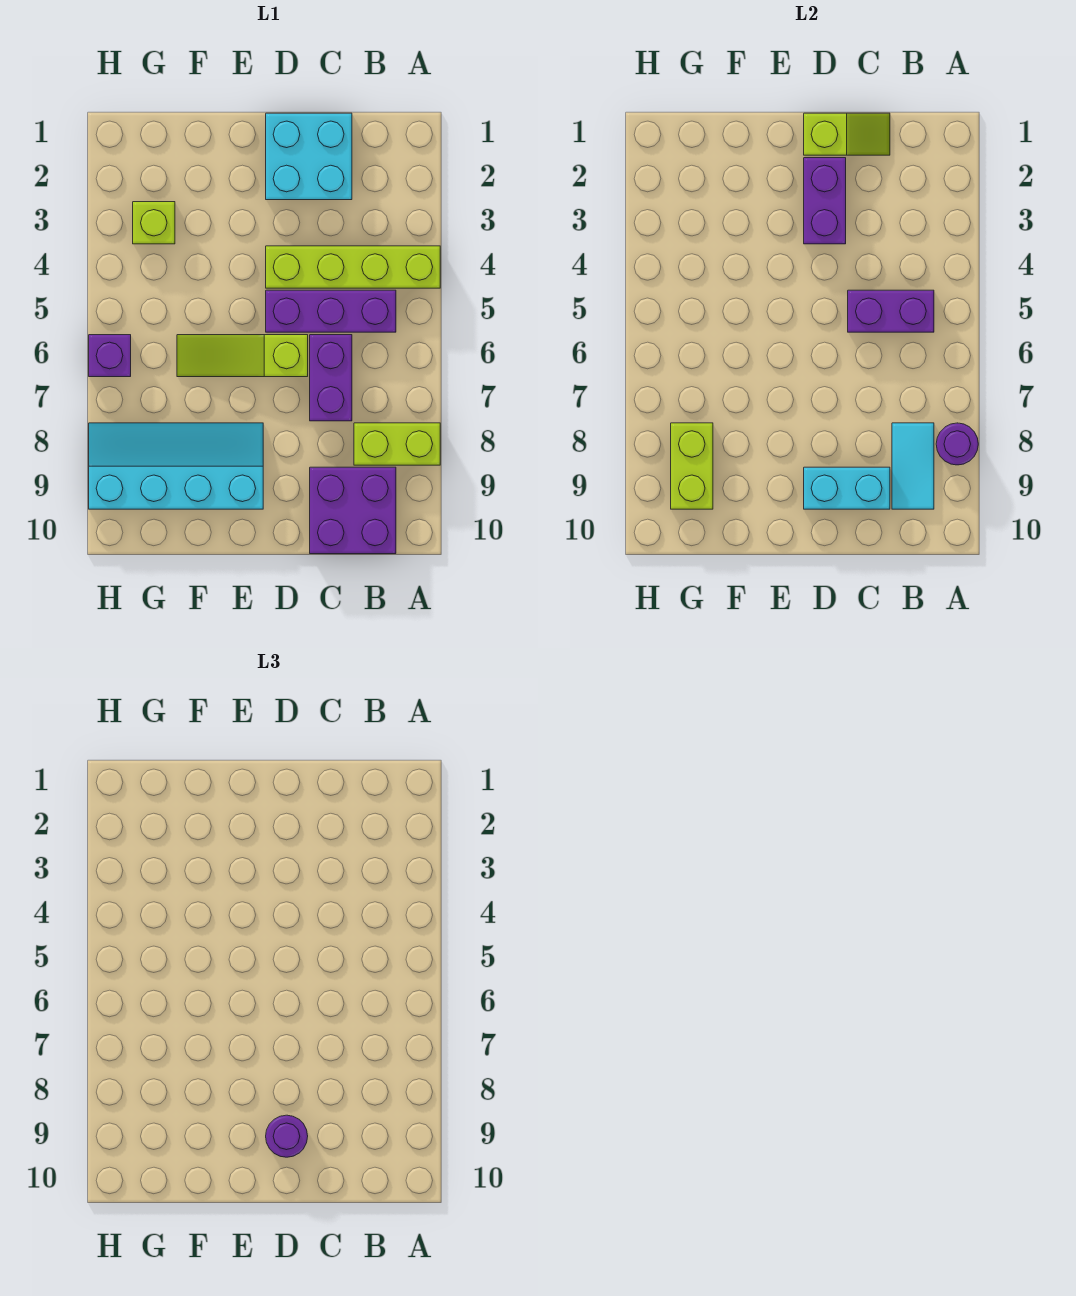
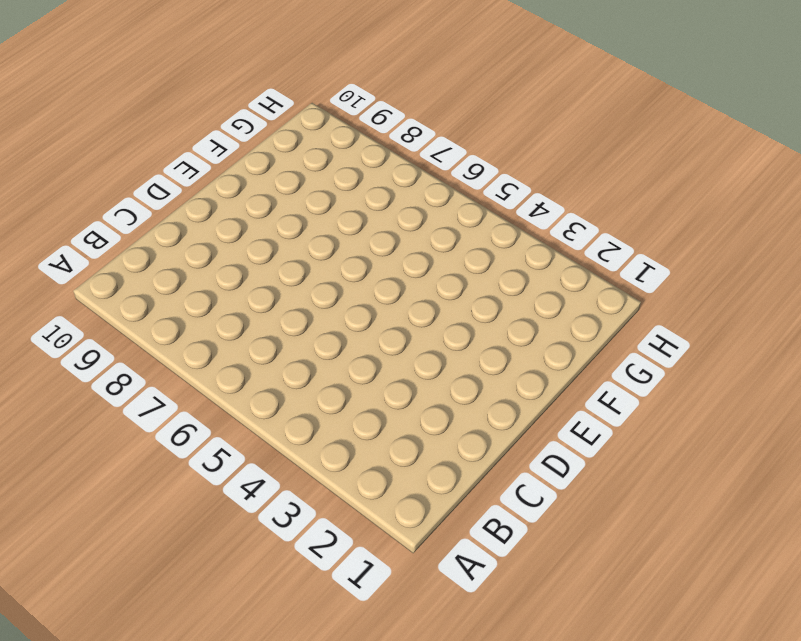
none -> lime 1x4 brick [266,246,440,288]
none -> lime 1x2 brick [354,423,440,465]
none -> purple 1x3 brick [266,290,396,332]

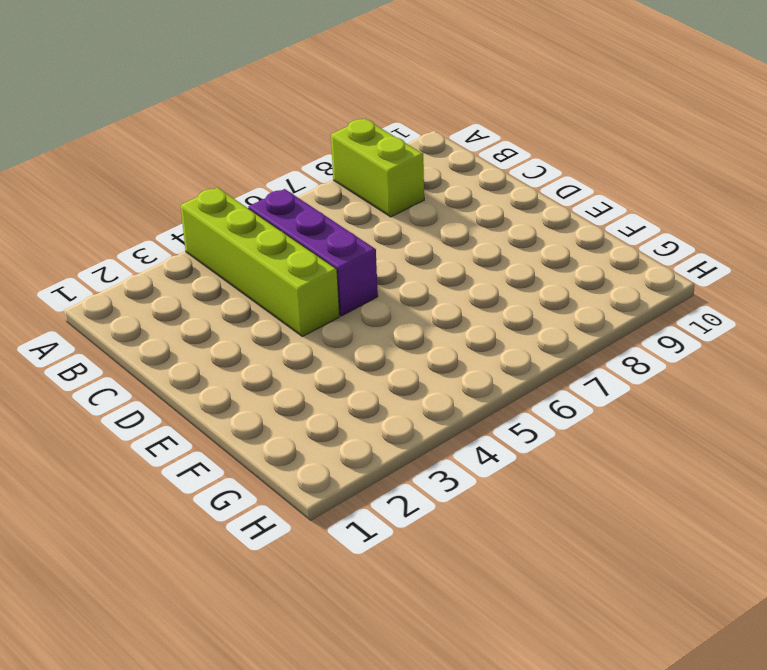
none -> purple 2x2 brick [310,467,396,554]
none -> cyan 2x2 brick [266,113,352,200]
none -> purple 1x2 brick [310,335,352,421]

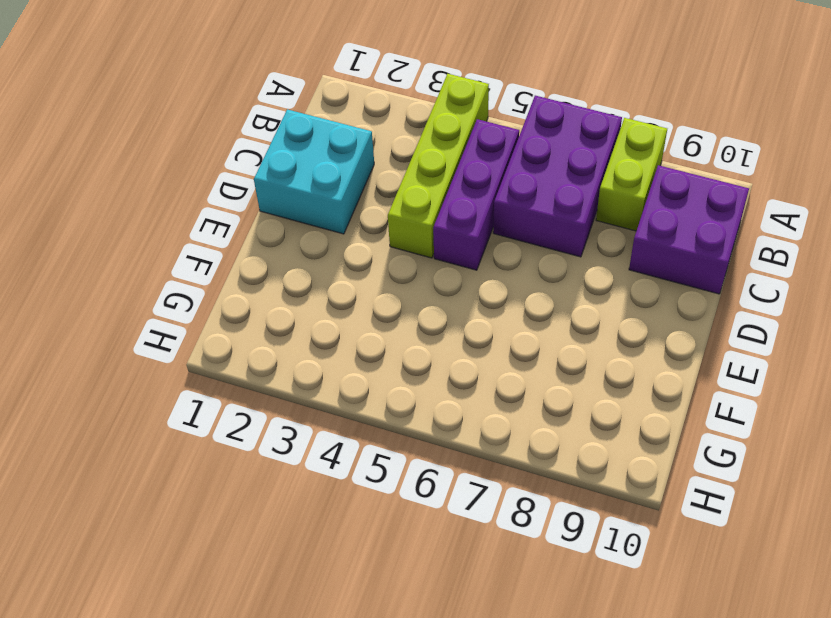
purple 2x3 brick [493,96,622,257] -> purple 1x2 brick [310,335,352,421]
none -> lime 1x3 slope [177,335,308,377]
none -> cyan 2x4 slope [89,423,263,509]
none -> lime 1x1 brick [133,202,175,244]

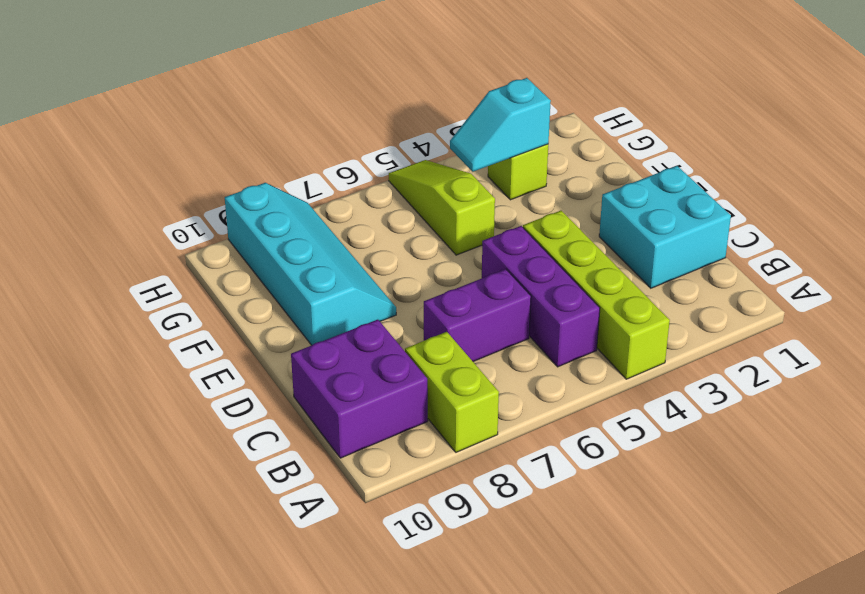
lime 1x3 slope [389,160,495,255] -> lime 1x3 slope moved to [177,335,308,377]
cyan 1x2 slope [450,78,551,172] -> none
none -> purple 1x1 brick [89,335,131,377]
none -> purple 1x1 round brick [936,423,978,465]
none -> purple 1x2 brick [848,290,934,332]

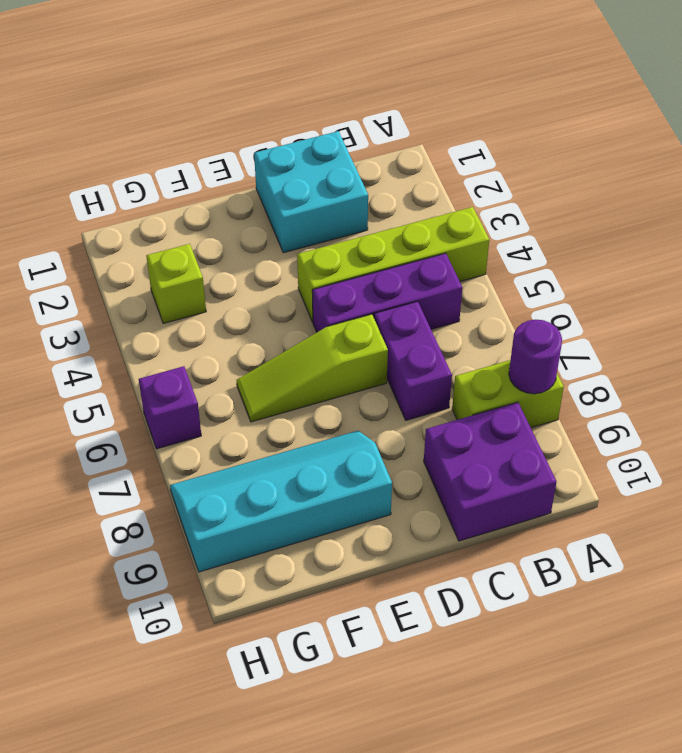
none -> purple 1x2 brick [848,290,934,332]
none -> cyan 1x2 tile [892,423,934,509]
none -> lime 1x2 slope [804,113,890,155]

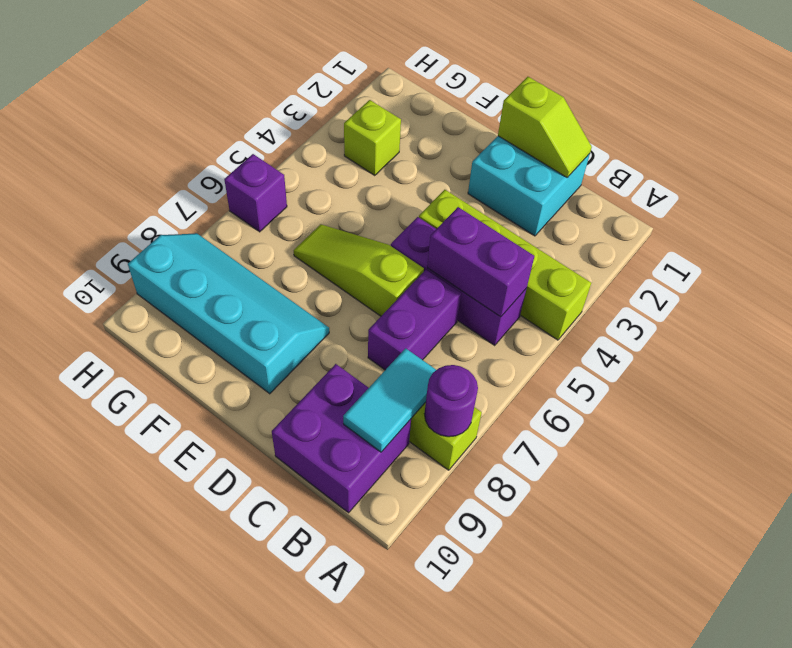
none -> cyan 1x2 brick [804,467,890,509]
none -> purple 1x2 brick [804,158,846,244]
none -> lime 1x2 brick [671,423,713,509]

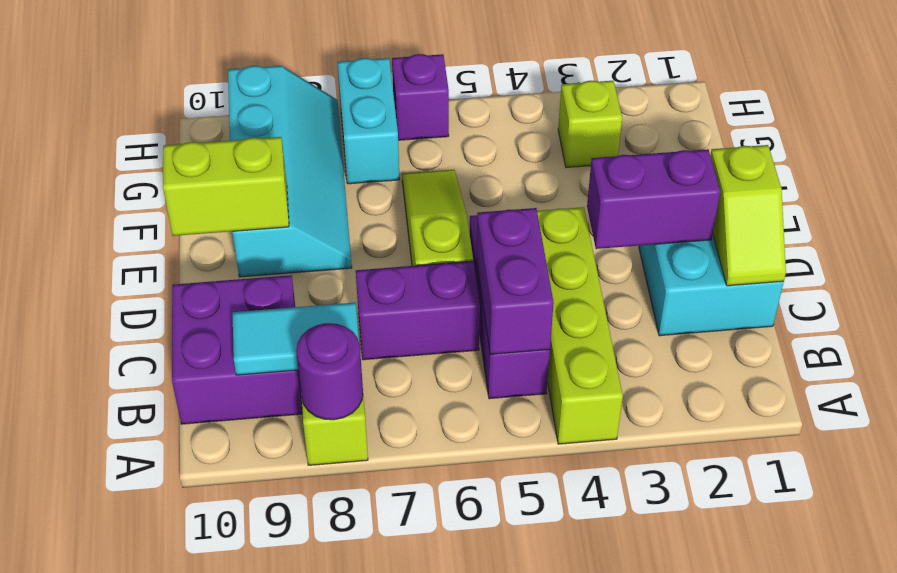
lime 1x2 brick [163,137,289,236] -> lime 1x2 brick moved to [671,423,713,509]
cyan 1x2 brick [338,58,400,184] -> cyan 1x2 brick moved to [804,467,890,509]
none -> purple 1x1 round brick [266,1115,308,1157]

